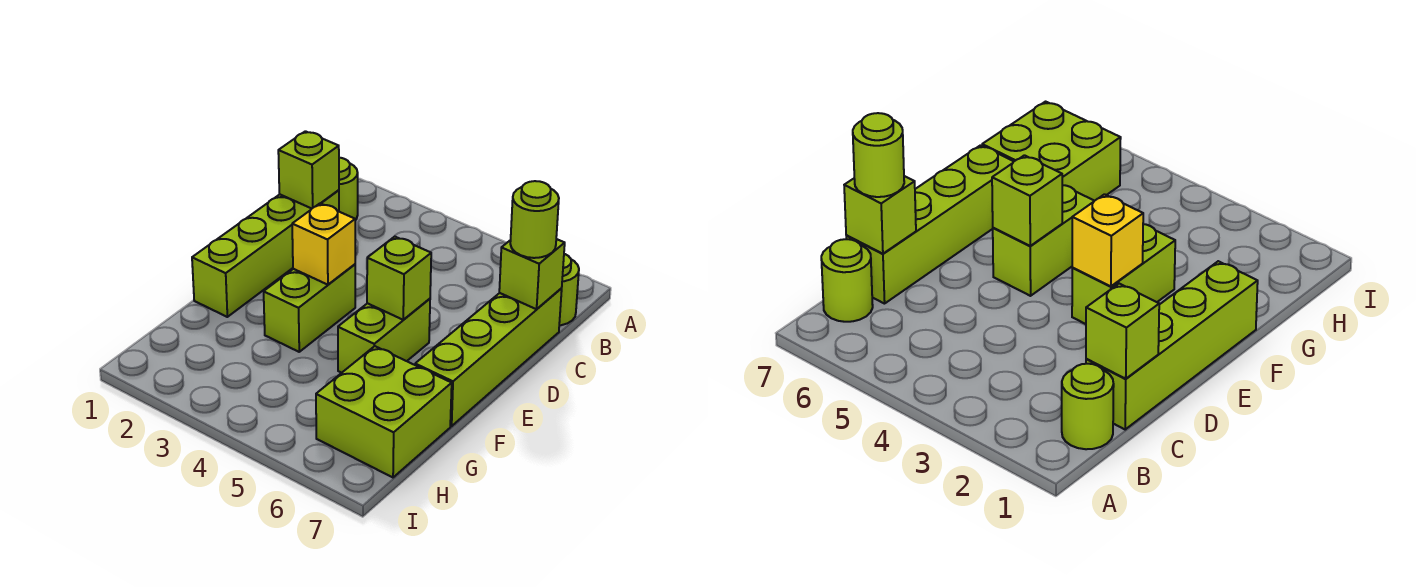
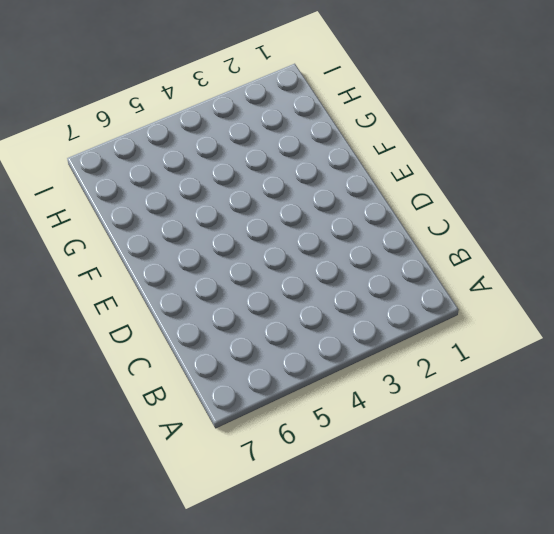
none -> lime 1x1 round brick [339,158,358,220]
none -> lime 1x1 round brick [559,254,579,325]
none -> lime 1x4 brick [192,190,339,317]

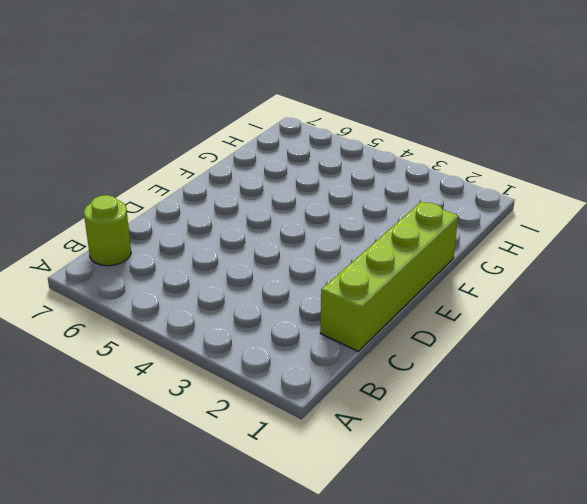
none -> lime 1x1 round brick [339,158,358,220]
none -> lime 1x4 brick [415,289,562,426]
none -> lime 1x2 brick [264,264,355,352]

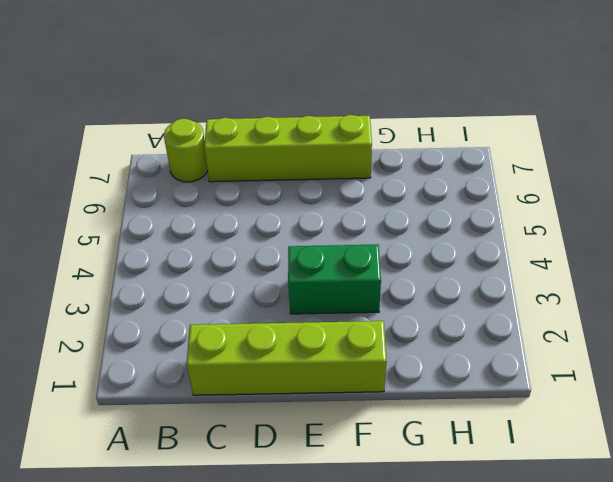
green 1x2 brick [288,244,381,314] -> lime 1x2 brick [264,264,355,352]
none -> lime 1x1 round brick [339,158,358,220]
none -> lime 1x2 brick [338,299,430,373]
none -> lime 2x2 brick [316,346,452,477]

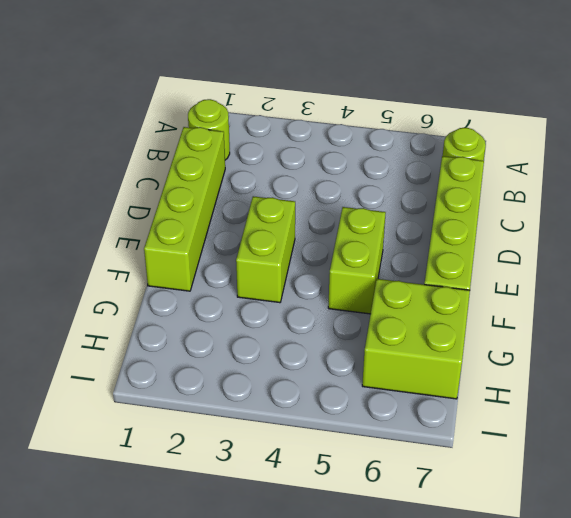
none -> lime 1x1 brick [278,131,339,209]
none -> lime 1x1 brick [499,239,565,309]
none -> yellow 1x1 brick [292,203,355,285]

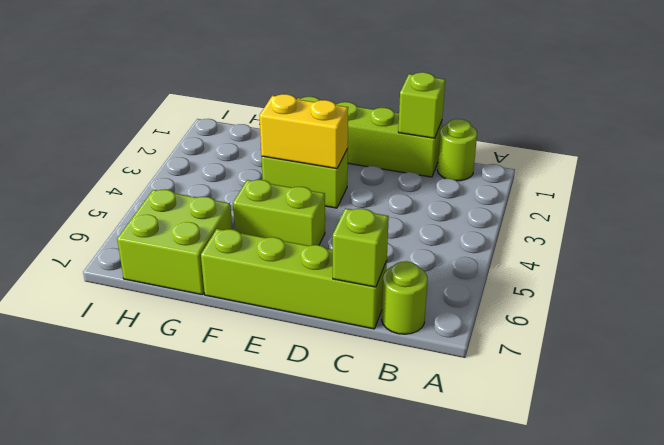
yellow 1x2 brick [259,94,348,169] -> yellow 1x1 brick [292,203,355,285]
none -> lime 1x1 brick [367,237,431,320]
none -> lime 1x1 round brick [510,181,559,258]

